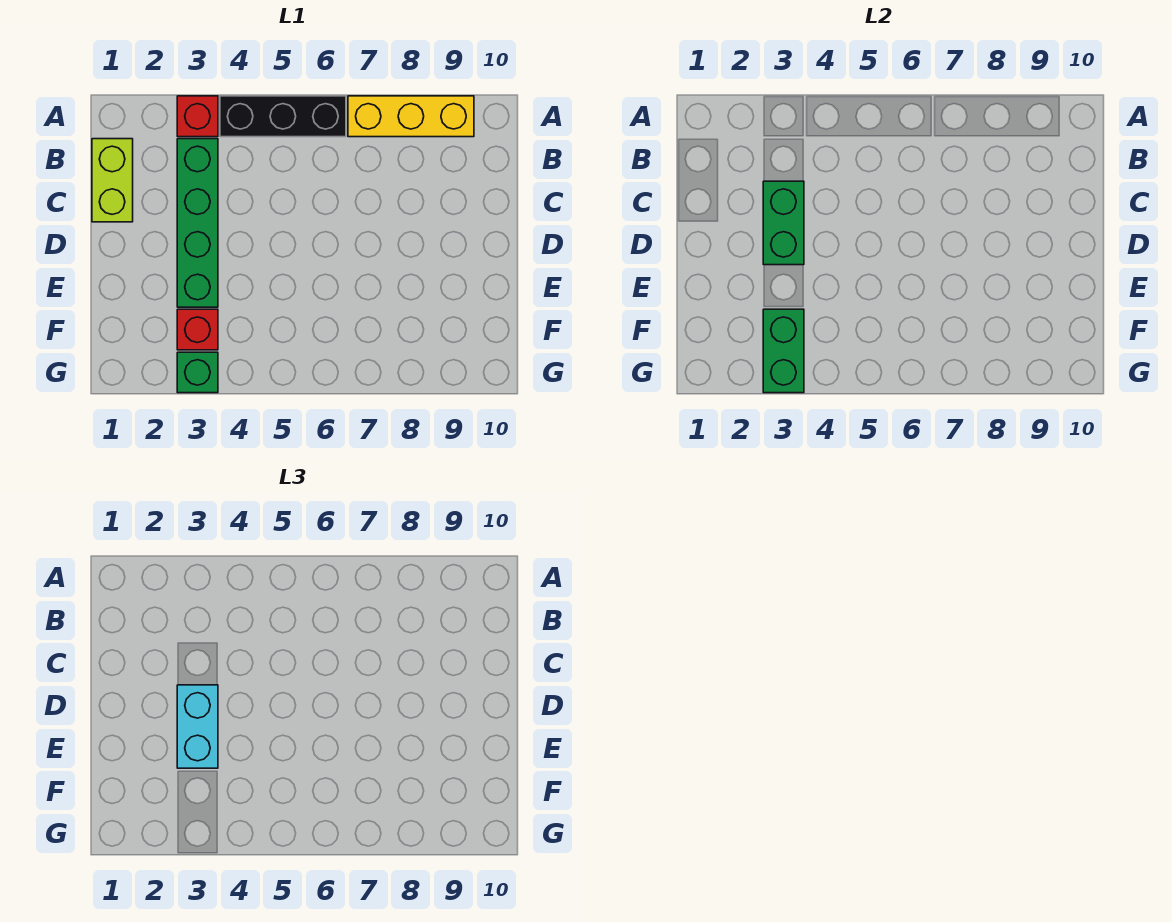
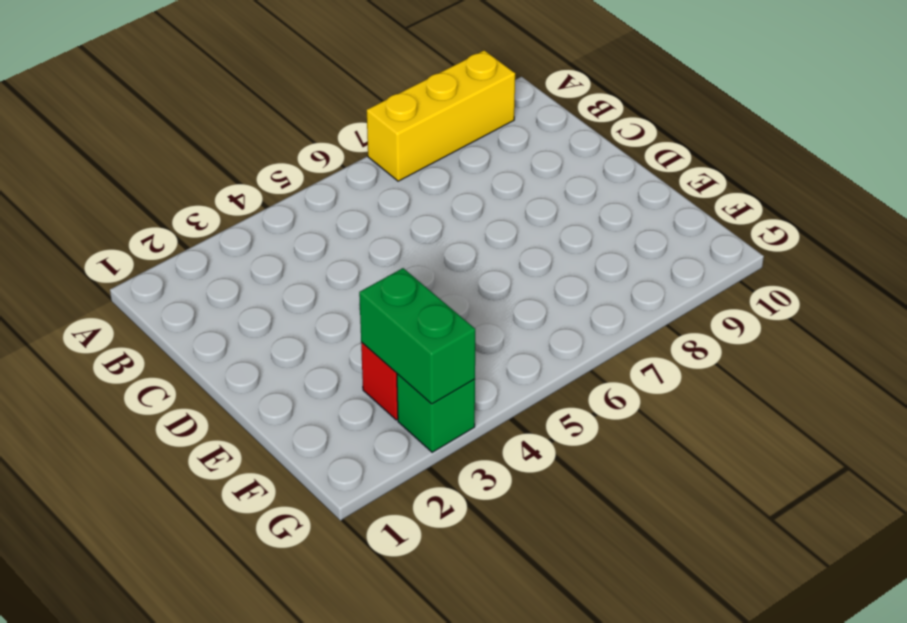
none -> red 1x1 brick [177,96,218,137]
none -> black 1x3 brick [220,96,346,137]

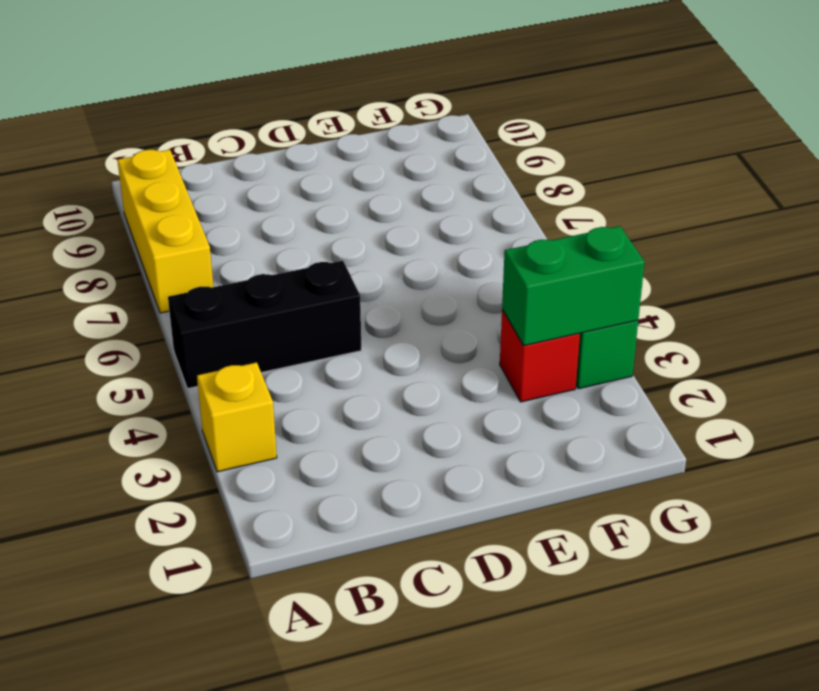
yellow 1x1 brick [197,362,277,472] -> red 1x1 brick [177,96,218,137]
black 1x3 brick [168,261,361,389] -> black 1x3 brick turned to [220,96,346,137]
none -> lime 1x2 brick [92,139,133,222]
none -> green 1x4 brick [177,139,218,307]

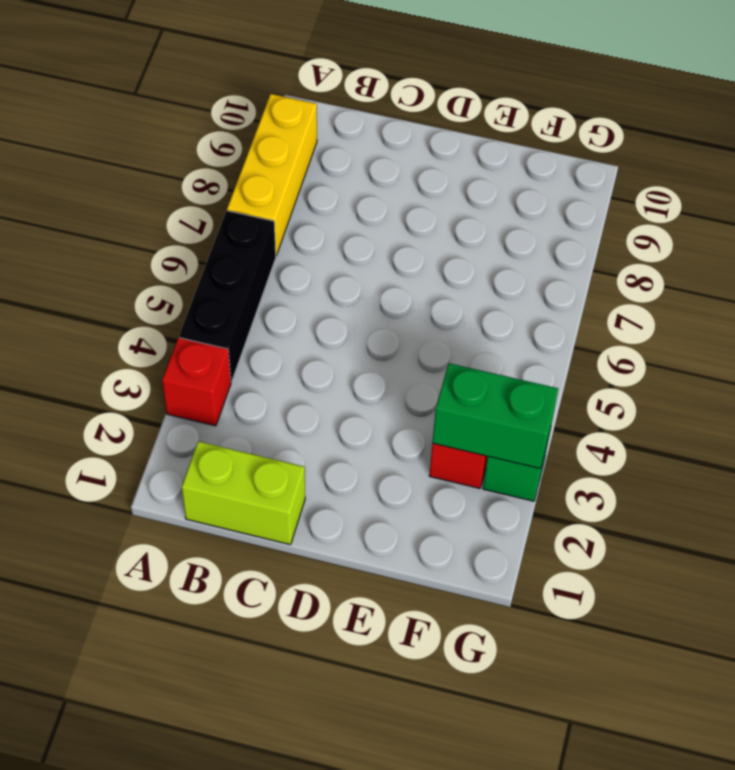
none -> green 1x4 brick [177,139,218,307]
none -> green 1x2 brick [763,181,804,265]

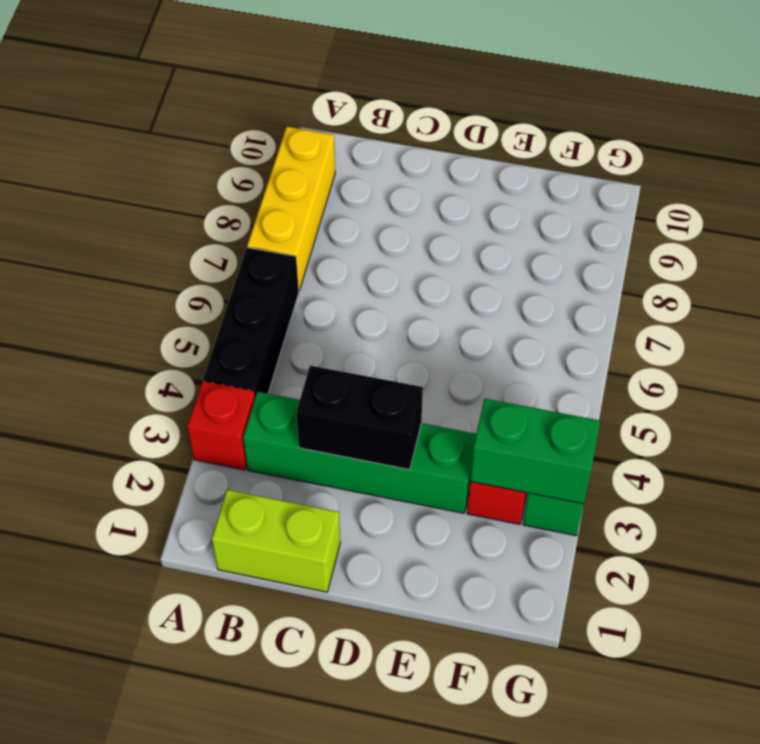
black 1x2 brick [296,366,423,470] -> green 1x2 brick [763,181,804,265]
none -> cyan 1x2 brick [177,685,218,768]

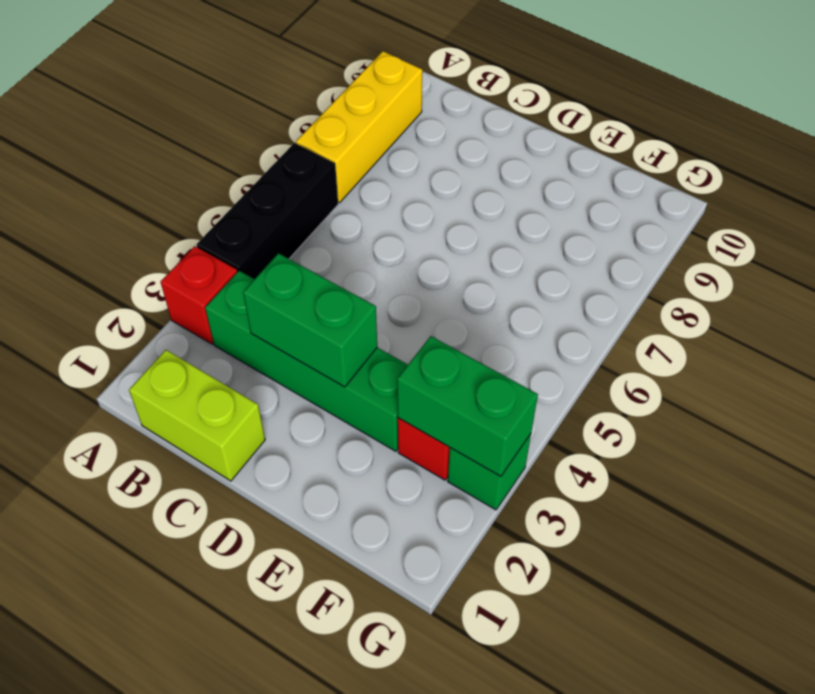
none -> cyan 1x2 brick [177,685,218,768]

